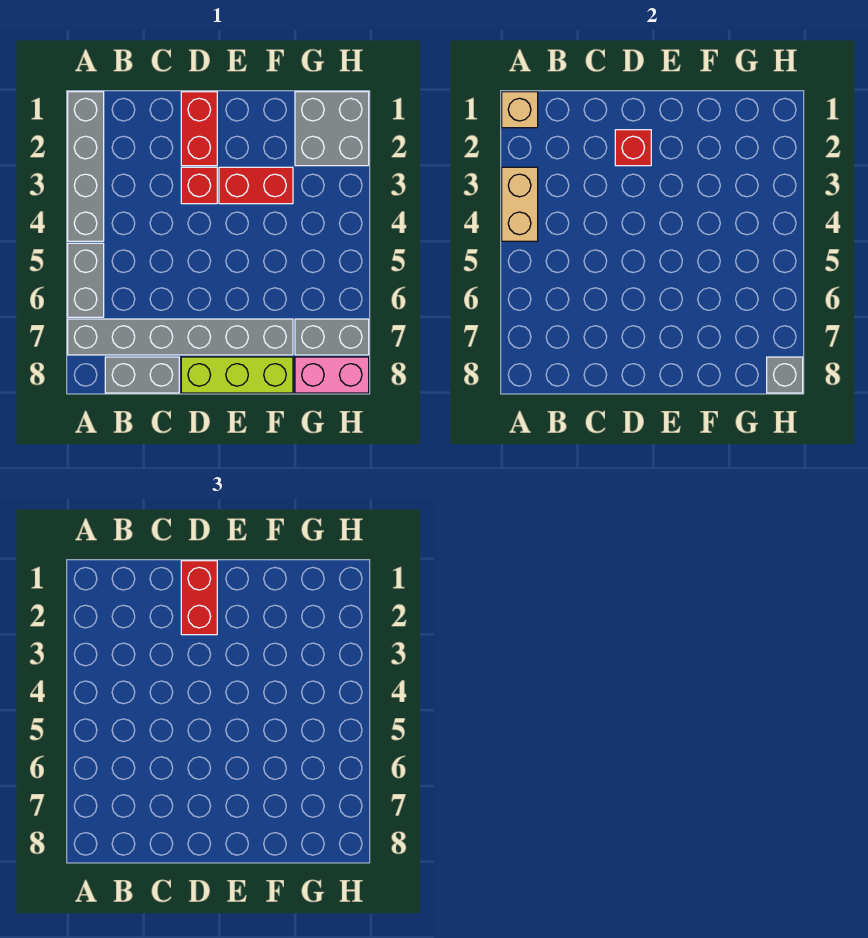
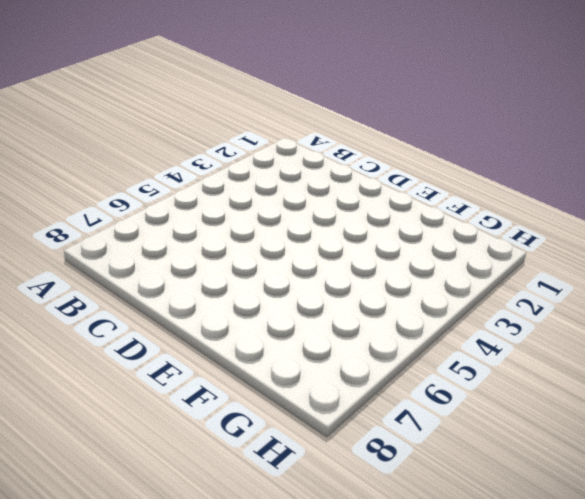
none -> grey 1x4 brick [68,92,104,241]
none -> grey 1x2 brick [68,243,104,317]
none -> grey 1x6 brick [68,319,293,355]

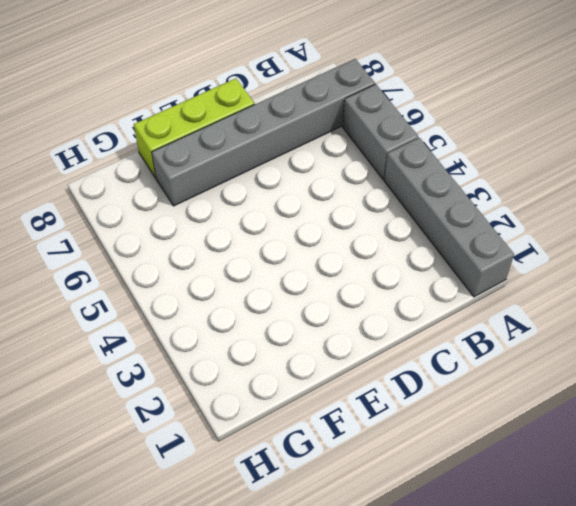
none -> grey 1x2 brick [105,357,179,393]
none -> red 1x2 brick [181,92,217,166]
none -> red 1x1 brick [181,167,217,204]

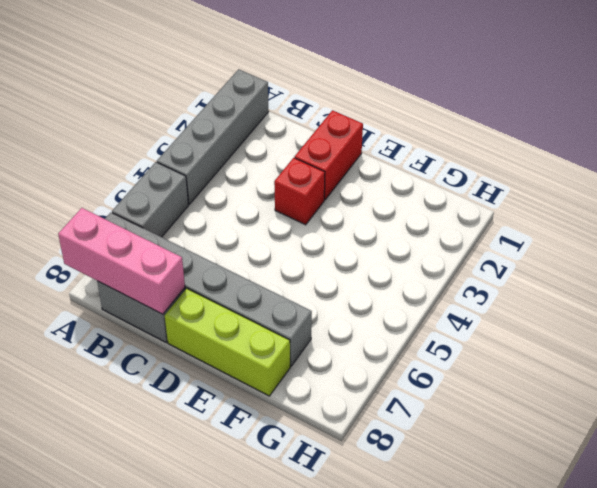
pink 1x3 brick [58,208,185,314] -> none
none -> red 1x2 brick [219,167,293,204]
none -> grey 2x2 brick [295,92,369,166]
none -> grey 1x2 brick [295,319,369,355]

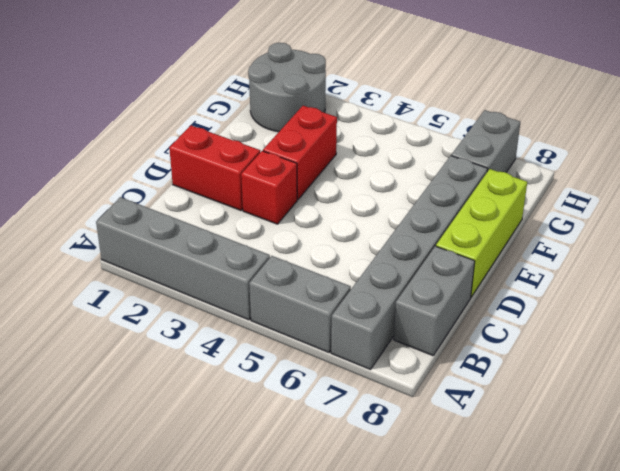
grey 2x2 round brick [248,43,326,132] -> grey 2x2 brick [295,92,369,166]
none -> pink 1x2 brick [295,357,369,393]
none -> tan 1x1 brick [502,92,538,128]
none -> tan 1x2 brick [502,167,538,241]

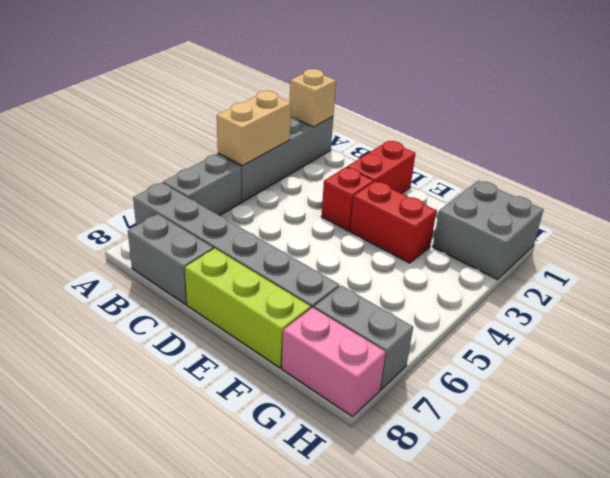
none -> red 1x1 brick [615,130,651,166]
none -> grey 1x1 brick [767,357,803,393]
none -> red 1x2 brick [181,561,217,635]

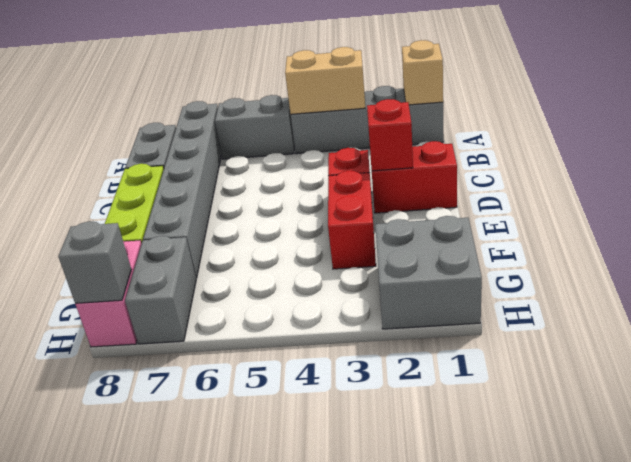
none -> red 1x2 brick [181,561,217,635]

